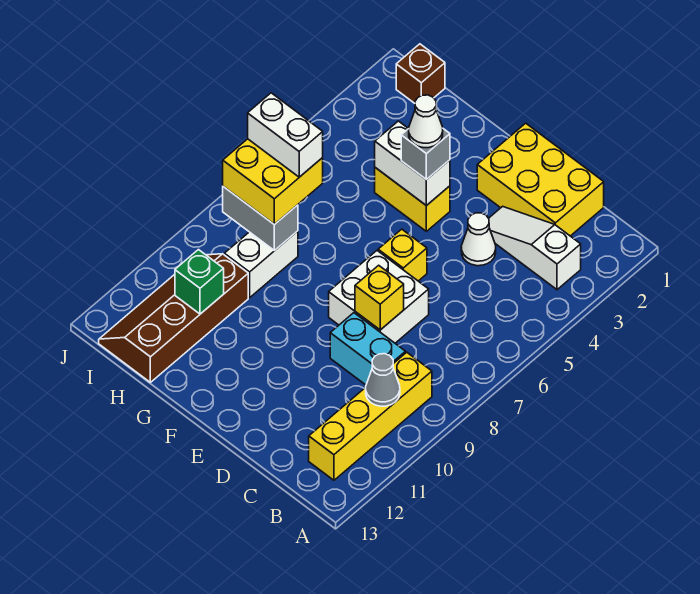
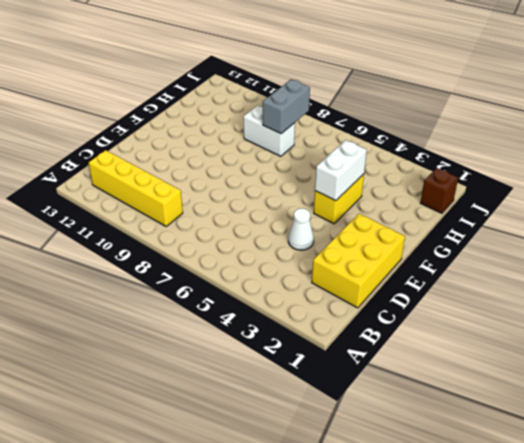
none -> white 1x3 slope [489,206,581,290]
none -> cyan 1x2 brick [330,313,406,385]
none -> white 2x2 brick [329,251,429,343]

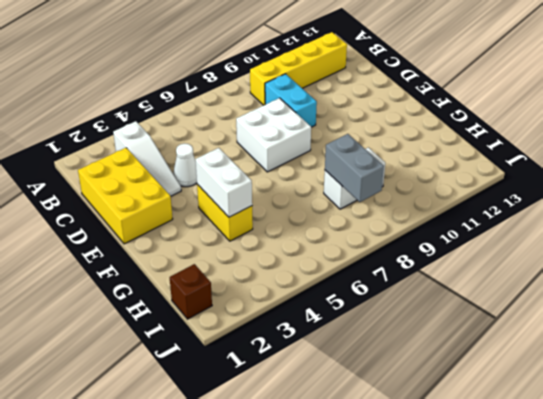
none -> yellow 1x1 brick [378,229,427,281]
none -> brown 2x4 slope [99,254,248,382]
none -> grey 1x1 cone [366,354,400,406]

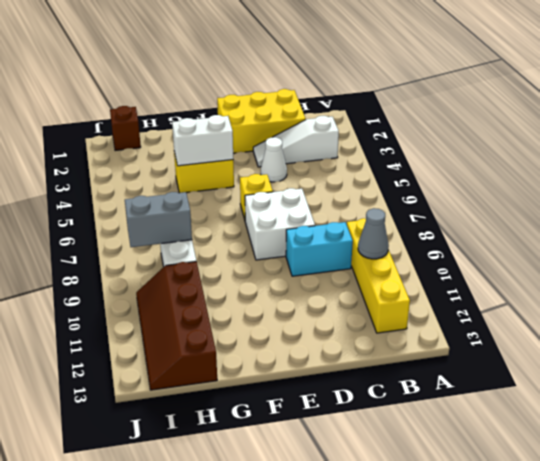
none -> yellow 1x1 brick [355,265,404,330]
none -> green 1x1 brick [175,250,224,314]
none -> grey 1x1 brick [401,129,450,180]

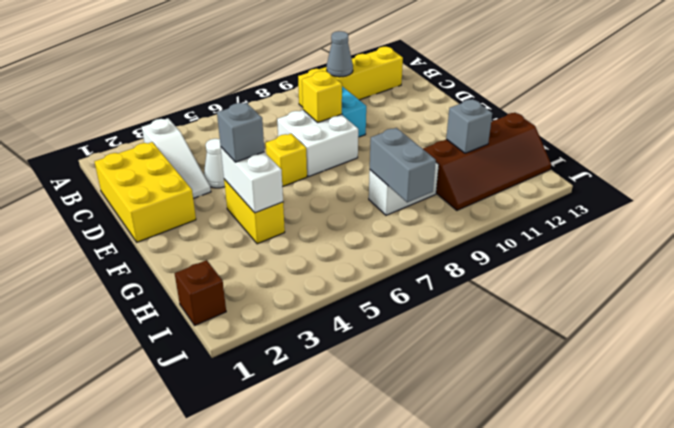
grey 1x1 brick [446,99,492,153] -> green 1x1 brick [175,250,224,314]
none -> yellow 2x2 brick [223,139,323,225]
none -> white 1x1 cone [409,95,443,148]
none -> white 1x2 brick [248,93,323,177]

